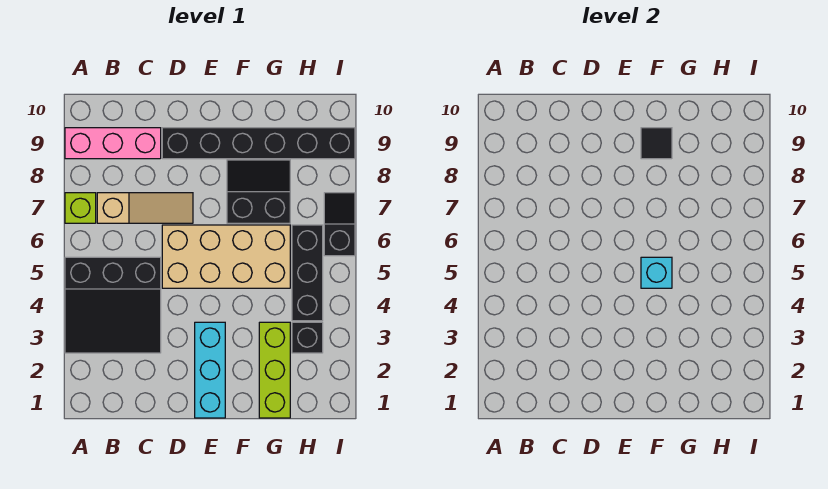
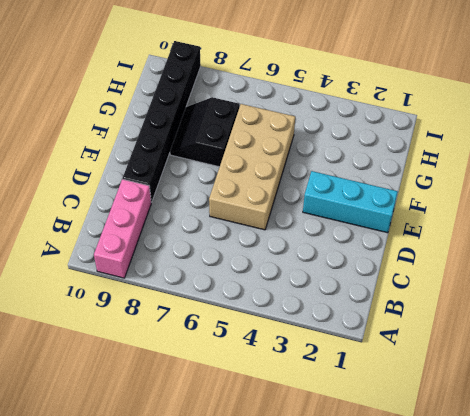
none -> black 3x3 slope [65,257,161,353]
none -> lime 1x1 brick [65,193,96,223]
none -> tan 1x3 slope [97,193,193,223]

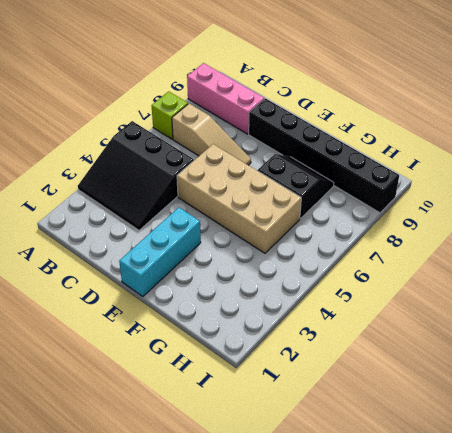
none -> lime 1x3 brick [259,322,290,418]
none -> black 1x1 brick [292,322,323,353]
none -> black 1x3 brick [292,225,323,321]

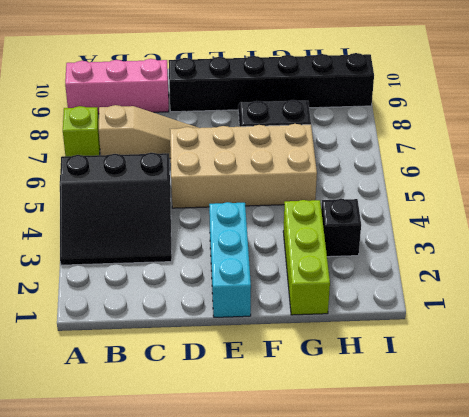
none -> black 1x3 brick [292,225,323,321]
none -> black 1x2 slope [324,193,355,256]
none -> cyan 1x1 brick [641,257,672,288]

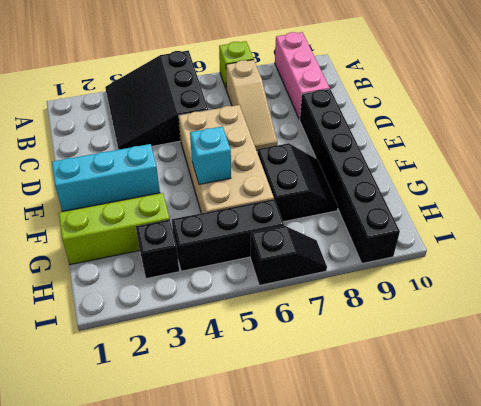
none -> black 1x1 tile [641,128,672,159]

